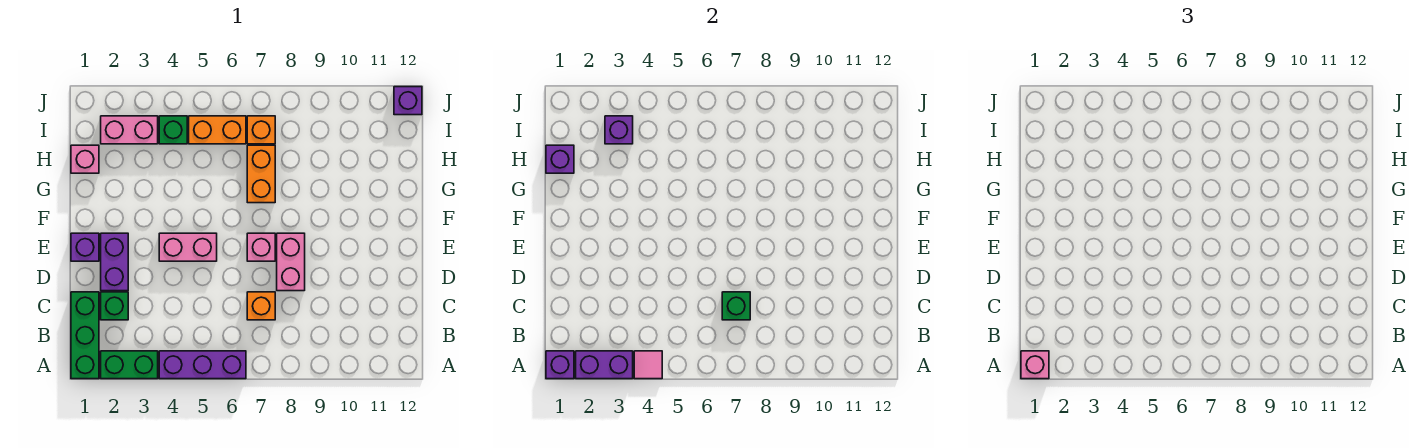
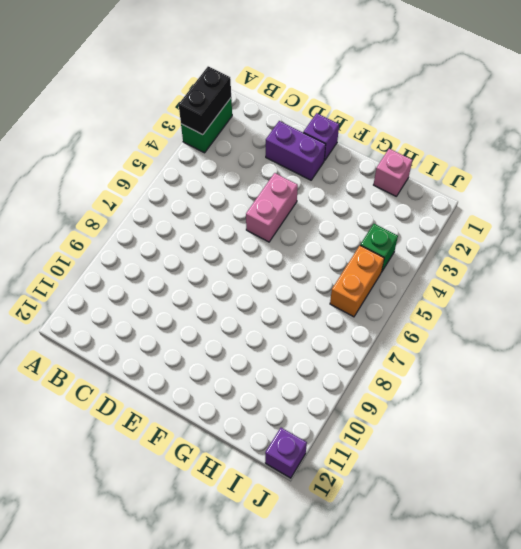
black 1x2 brick [179,66,231,135] -> purple 1x2 brick [576,351,633,379]
none -> green 1x3 brick [71,292,99,379]
none -> purple 1x3 brick [159,351,246,379]
none -> green 1x1 brick [101,292,128,320]

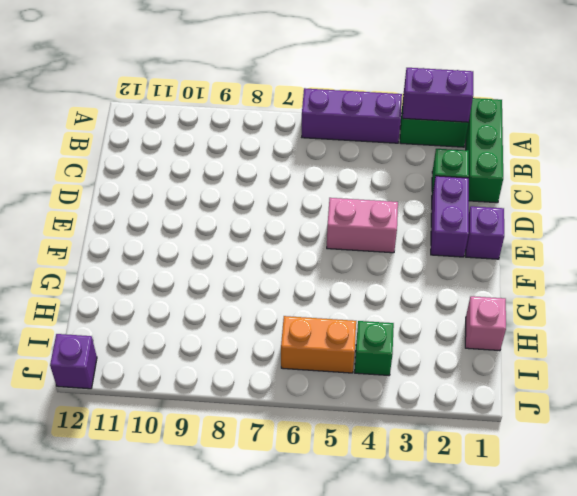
none -> orange 1x1 brick [247,292,275,320]
none -> pink 1x2 brick [277,233,305,291]
none -> pink 1x1 brick [247,233,275,261]

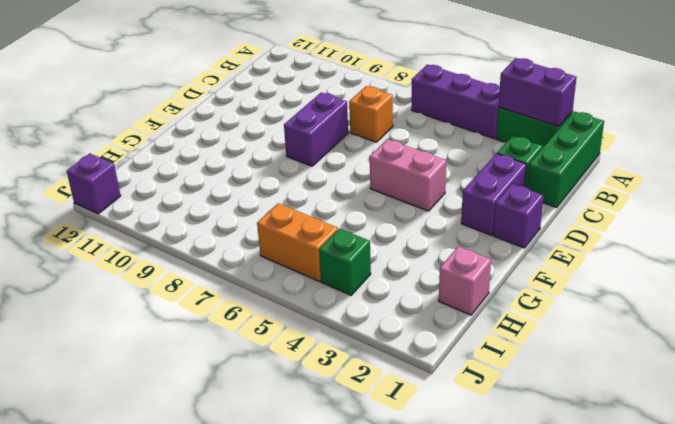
purple 1x2 brick [284,93,348,166] -> pink 1x2 brick [277,233,305,291]
none -> pink 1x1 brick [247,233,275,261]
none -> orange 1x2 brick [247,145,275,203]
none -> pink 1x2 brick [101,116,158,144]

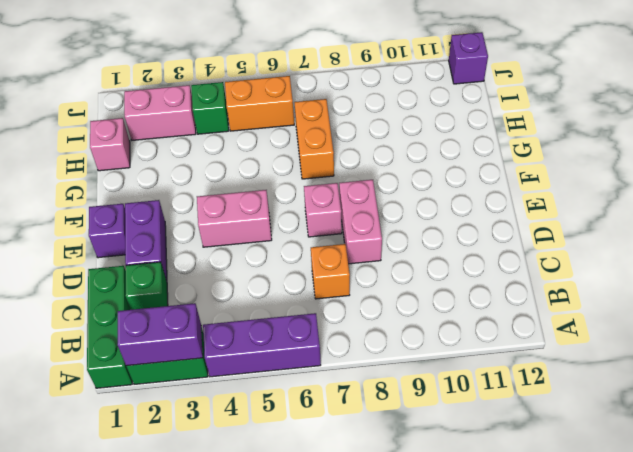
none -> orange 1x1 brick [247,116,275,144]
none -> purple 1x1 brick [546,351,574,379]
none -> pink 1x1 tile [634,351,662,379]

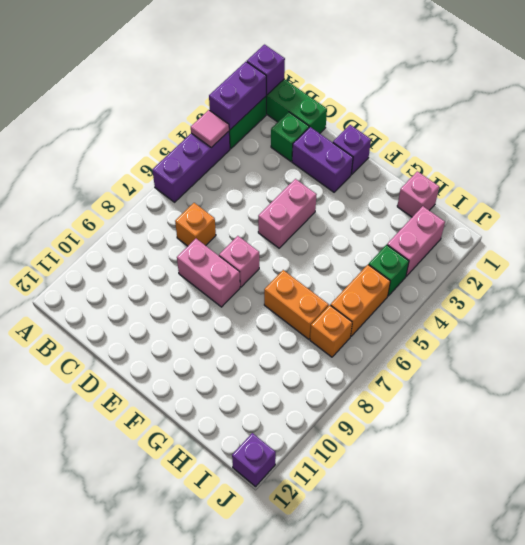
none -> green 1x1 brick [722,292,750,320]
none -> purple 1x1 brick [546,145,574,173]
none -> purple 1x1 brick [605,116,633,144]

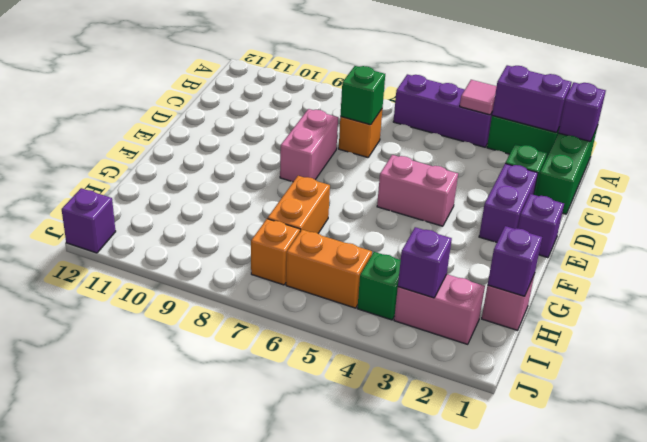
none -> pink 1x1 brick [247,233,275,261]
none -> pink 1x1 brick [1021,351,1049,379]

